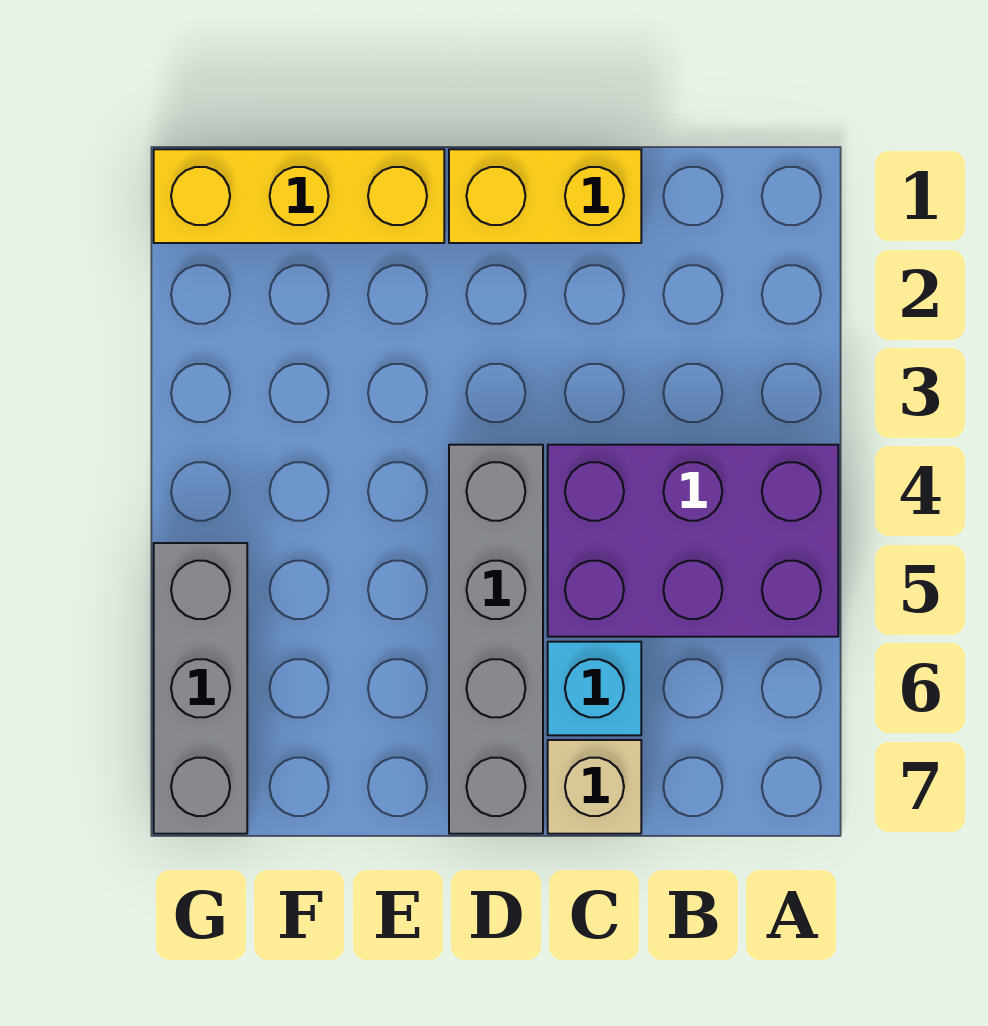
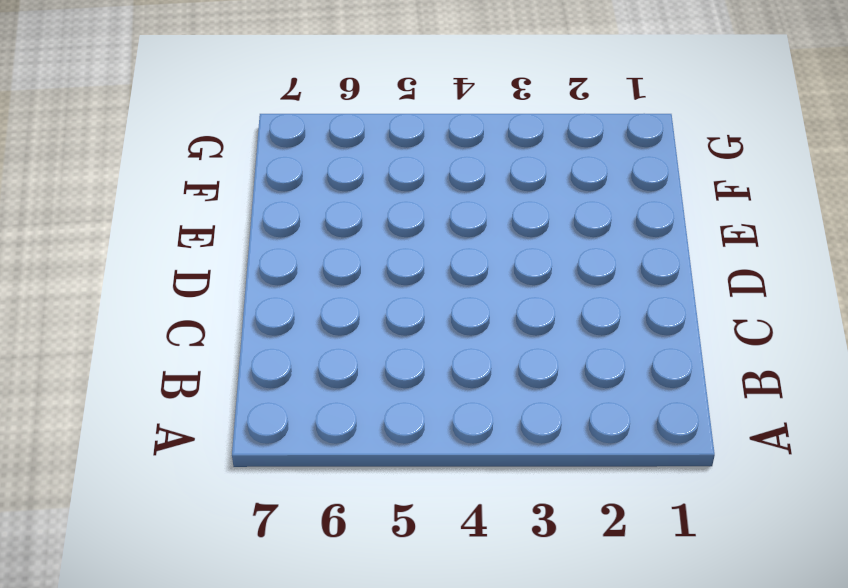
none -> purple 2x3 brick [548,445,838,637]
none -> yellow 1x2 brick [449,149,641,243]

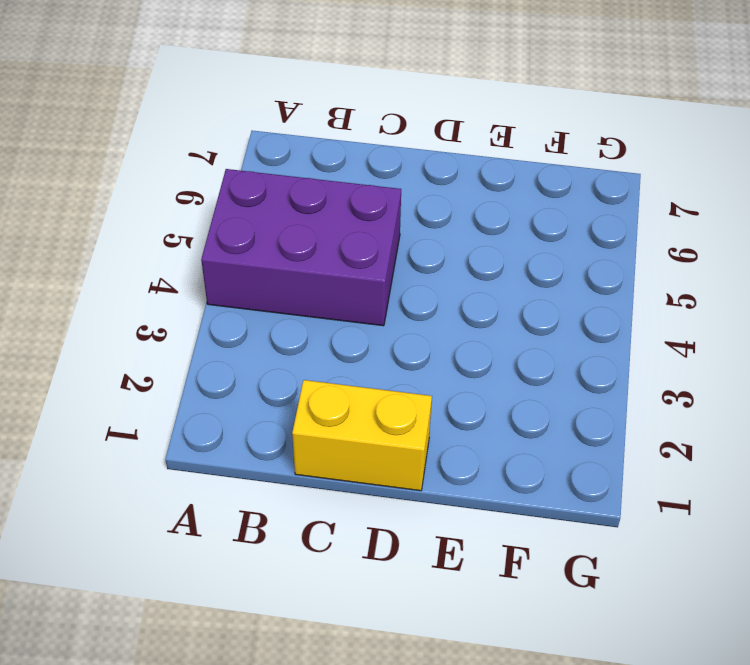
none -> cyan 1x1 brick [548,642,641,735]
none -> tan 1x1 brick [548,740,641,834]

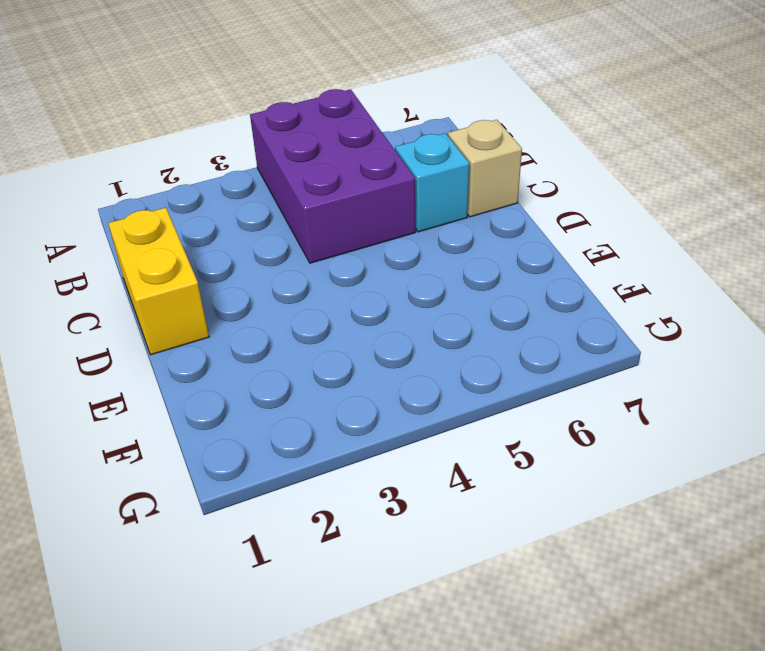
none -> grey 1x4 brick [449,445,543,834]
none -> yellow 1x3 brick [154,149,444,243]

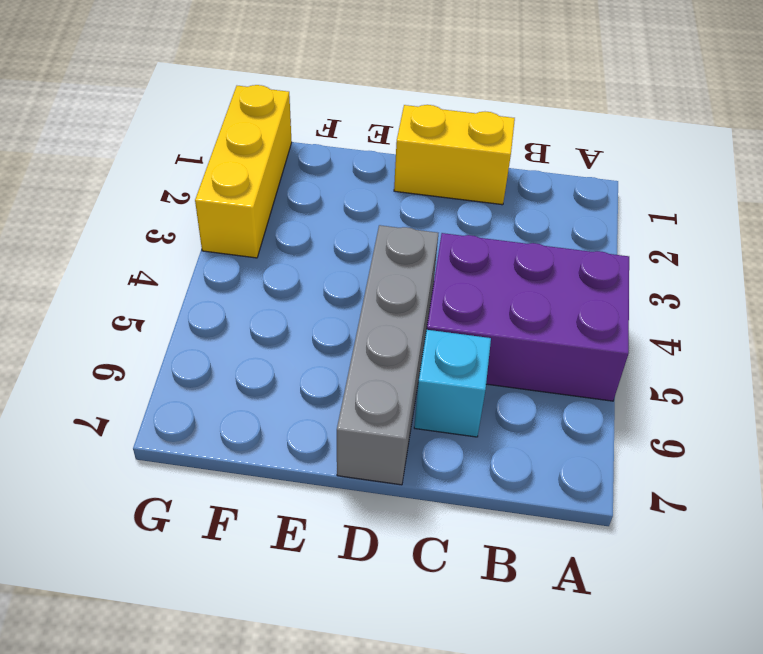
yellow 1x3 brick [195,85,292,258] -> yellow 1x3 brick turned to [154,149,444,243]
none -> tan 1x1 brick [548,740,641,834]
none -> grey 1x3 brick [154,543,247,834]

